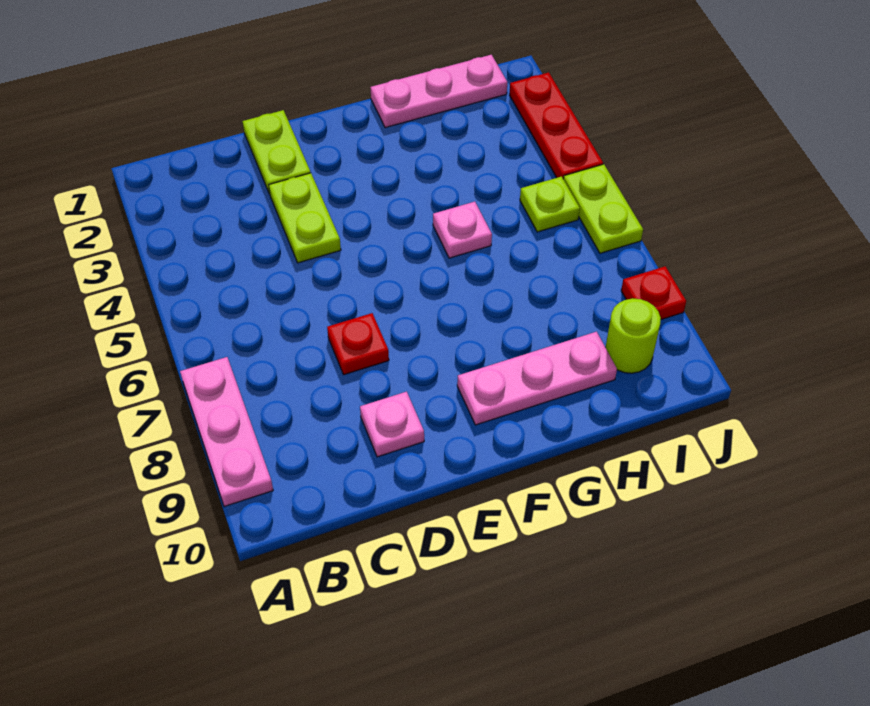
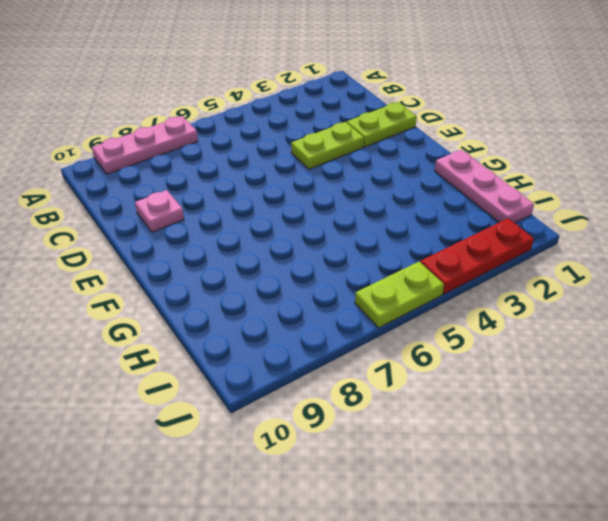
none -> red 1x1 plate [327,313,389,375]
none -> pink 1x3 plate [457,332,617,425]
none -> pink 1x1 plate [433,202,492,258]

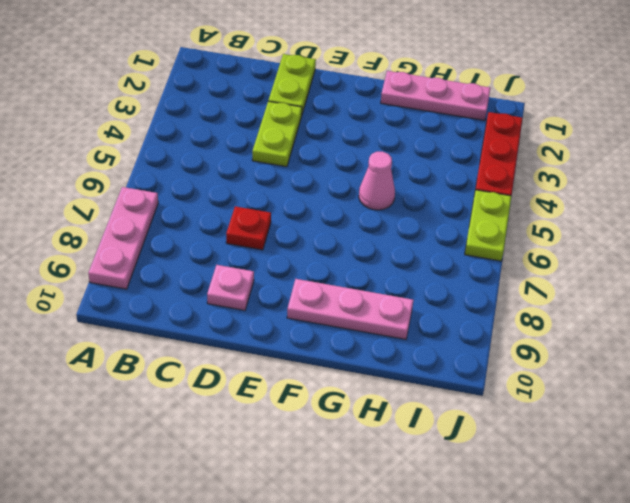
pink 1x1 cone [359,152,395,210] -> pink 1x1 plate [433,202,492,258]
none -> lime 1x1 plate [520,177,580,232]
none -> lime 1x1 round brick [605,298,661,373]
none -> red 1x1 plate [621,266,686,320]

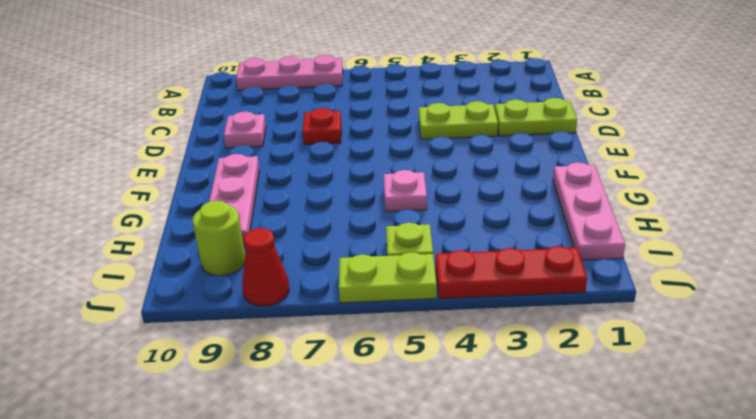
red 1x1 cone [242,228,289,306] -> red 1x1 plate [621,266,686,320]

